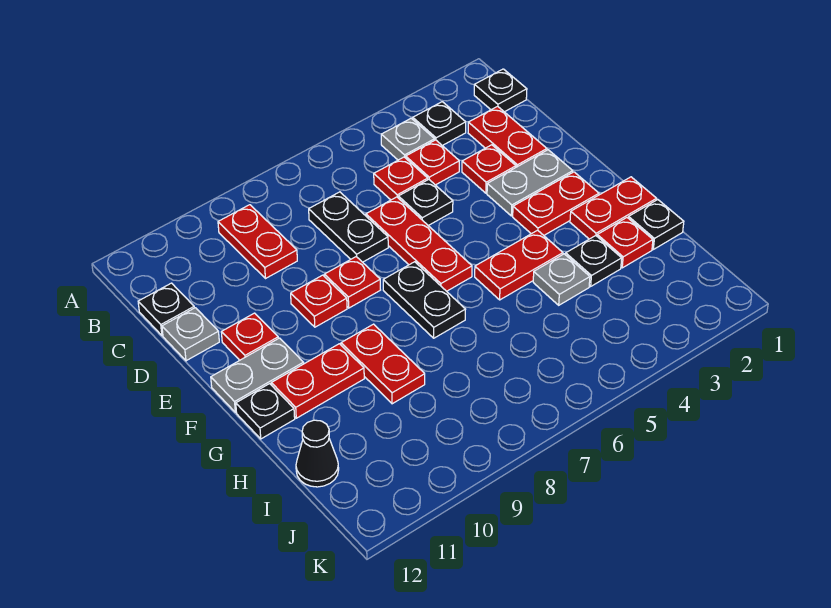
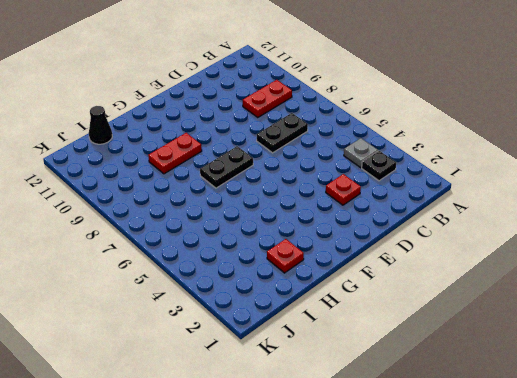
none -> black 1x1 plate [474,69,527,112]
none -> red 1x2 plate [468,106,547,167]
none -> red 1x1 plate [406,140,459,185]
none -> red 1x1 plate [374,157,428,200]

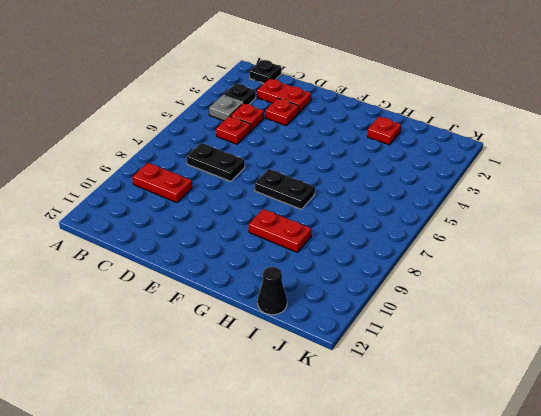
none -> black 1x1 plate [138,283,194,335]
none -> black 1x1 plate [398,179,453,225]
none -> red 1x3 plate [366,197,472,291]
none -> grey 1x1 plate [162,308,219,361]

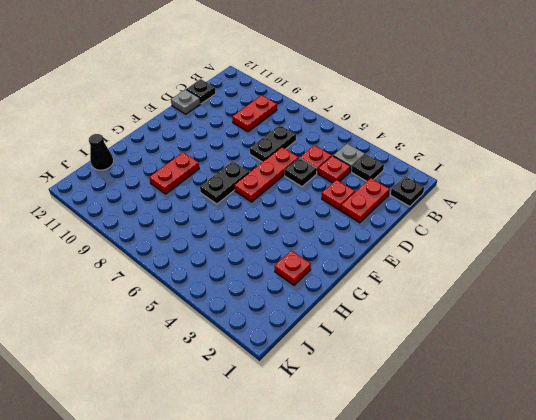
none -> grey 1x2 plate [487,150,573,216]
none -> red 1x1 plate [324,257,380,308]
none -> red 1x1 plate [291,275,347,327]
none -> red 1x1 plate [221,313,278,360]

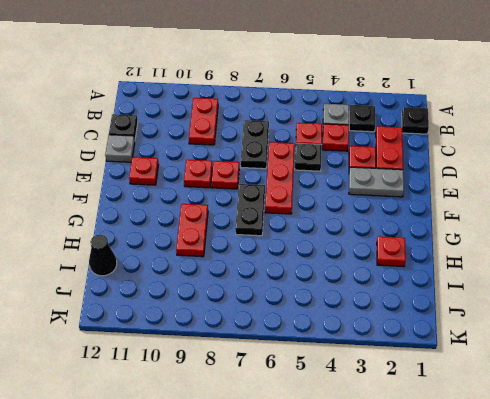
none -> red 1x2 plate [513,172,599,235]
none -> grey 1x2 plate [211,338,304,412]
none -> red 1x2 plate [570,177,656,239]
none -> red 1x2 plate [475,230,563,300]

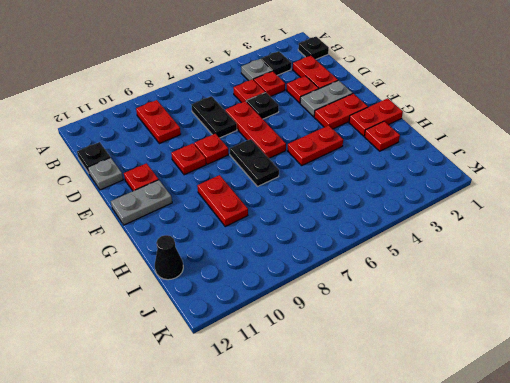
none -> red 1x2 plate [271,344,364,418]
none -> black 1x1 plate [236,384,295,439]
none -> black 1x1 plate [628,200,684,249]
none -> black 1x1 plate [566,236,622,286]

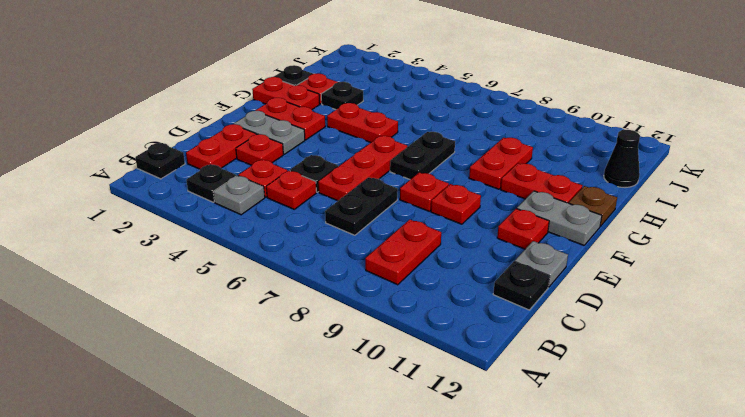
brown 1x1 plate [569,186,617,226] -> black 1x1 plate [236,384,295,439]
none -> grey 1x1 plate [533,254,590,305]

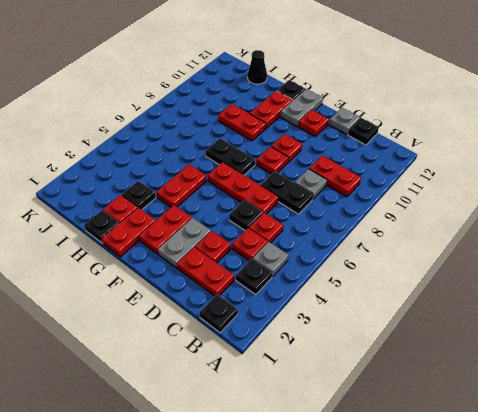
grey 1x1 plate [295,169,327,199] -> grey 1x1 plate moved to [533,254,590,305]

